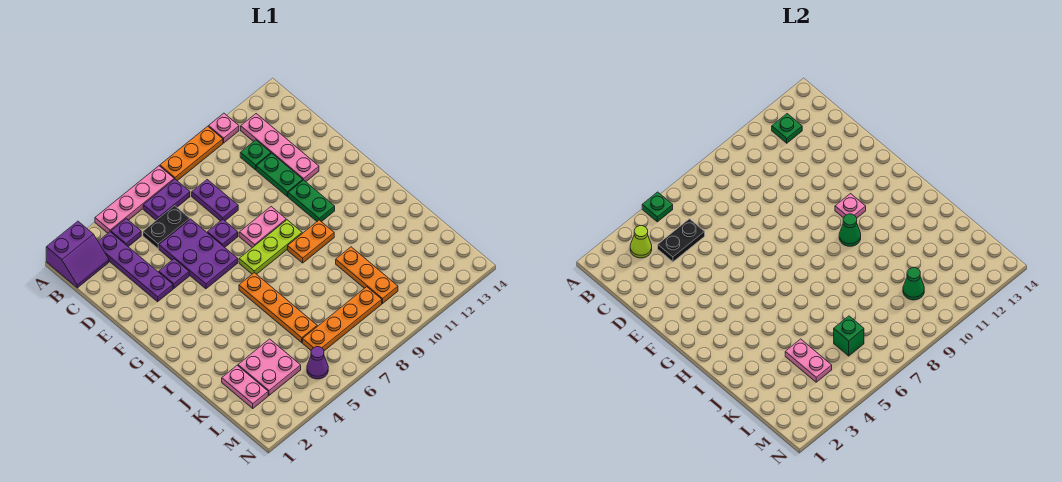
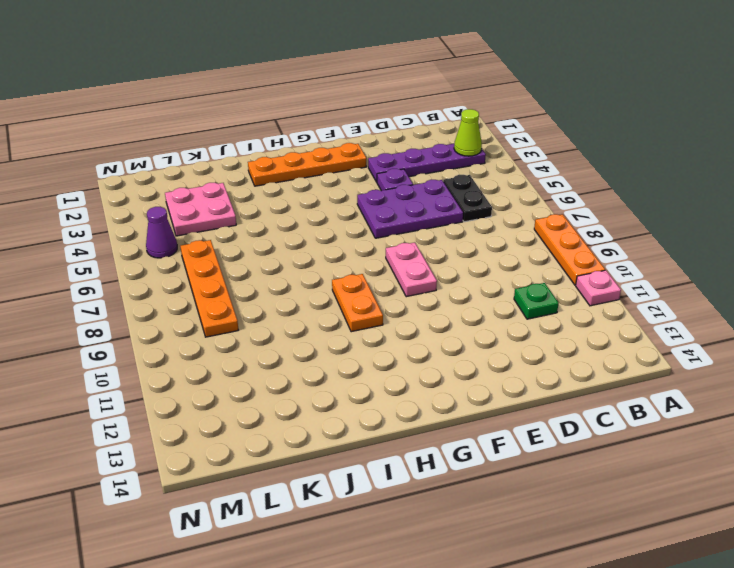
orange 1x4 plate [248,143,366,186] -> orange 1x4 plate moved to [239,273,317,343]
none -> purple 2x2 slope [46,221,109,288]
none -> pink 1x4 plate [95,166,174,233]
none -> purple 1x1 plate [111,219,141,247]
none -> purple 1x2 plate [143,179,190,220]

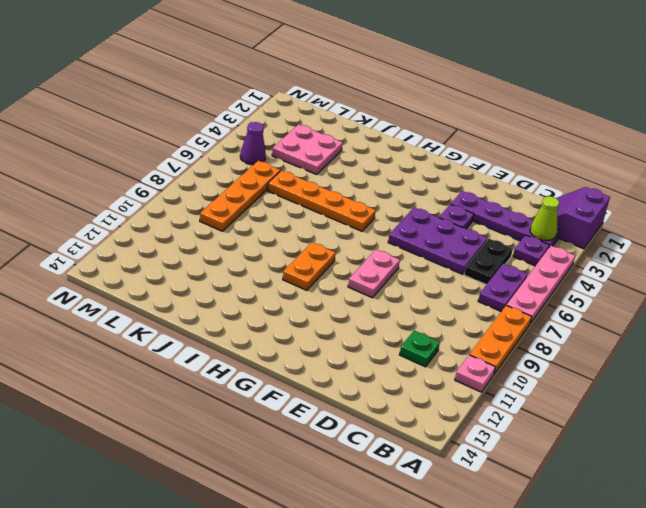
none -> pink 1x4 plate [241,114,319,182]
none -> purple 1x2 plate [192,180,238,221]
none -> green 1x2 plate [256,153,303,196]
none -> purple 1x1 plate [207,219,238,247]

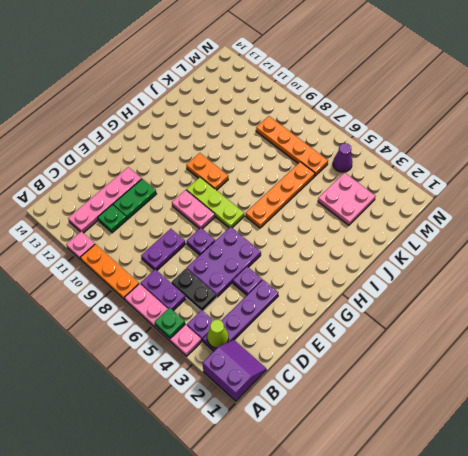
none -> green 1x2 plate [288,180,335,222]
none -> orange 1x3 plate [336,247,398,303]
none -> pink 1x2 plate [222,365,268,408]
none -> green 1x1 plate [772,114,802,143]

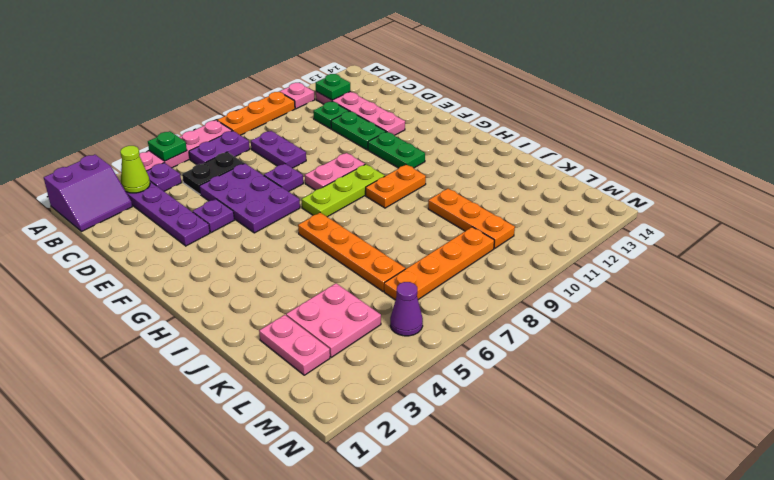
none -> black 1x2 plate [658,219,705,262]
none -> pink 1x1 plate [835,194,866,218]
none -> green 1x1 cone [839,214,861,246]
none -> pink 1x2 plate [785,339,832,382]

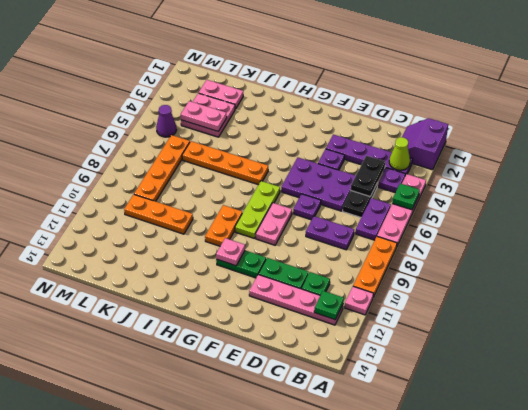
none -> green 1x1 cone [839,214,861,246]
none -> green 1x1 brick [834,316,864,356]
none -> green 1x1 cone [903,268,924,300]

